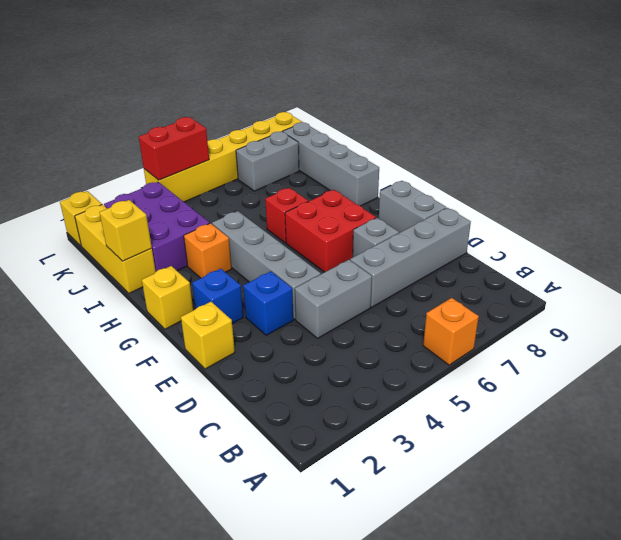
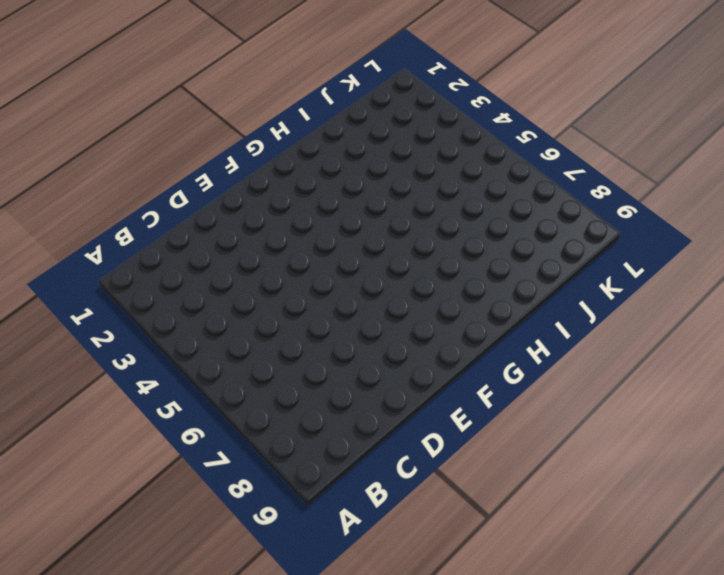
none -> orange 1x1 brick [423,298,479,365]
none -> grey 1x2 brick [295,260,372,338]
none -> grey 1x4 brick [350,208,471,307]

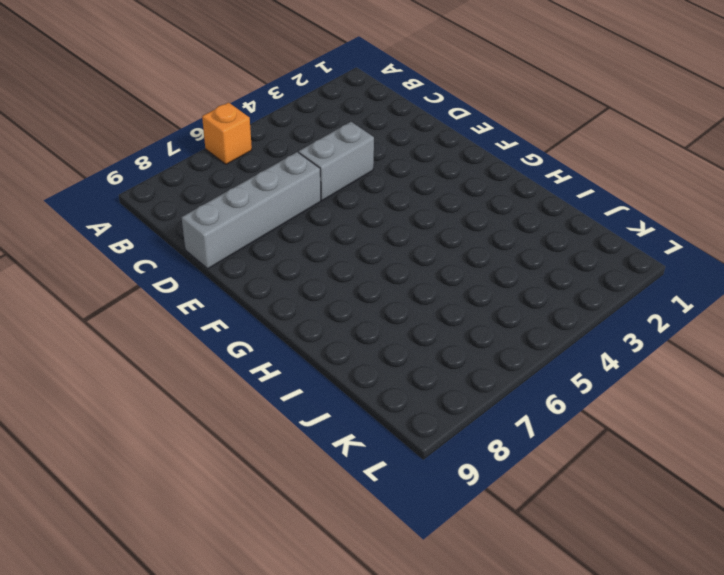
none -> yellow 1x1 brick [181,302,235,369]
none -> blue 1x1 brick [243,271,293,335]
none -> grey 1x4 brick [212,211,321,319]

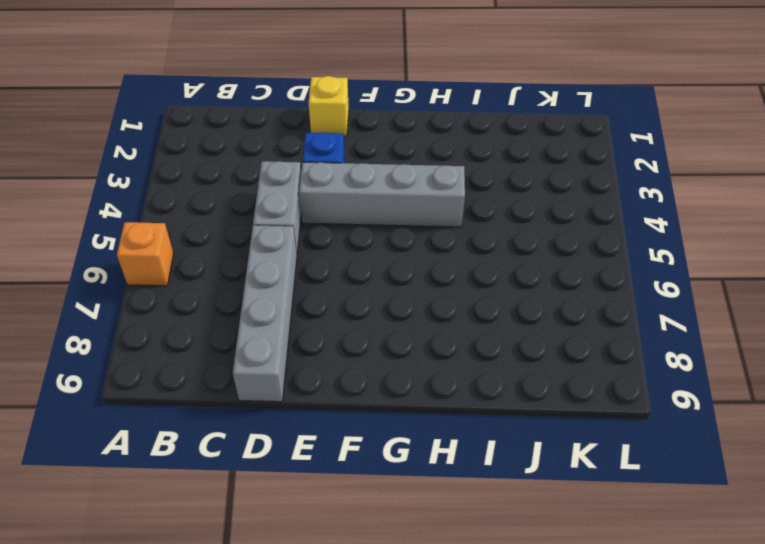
none -> grey 1x1 brick [353,218,399,257]
none -> grey 1x2 brick [379,181,446,233]
none -> blue 1x1 brick [192,269,243,323]

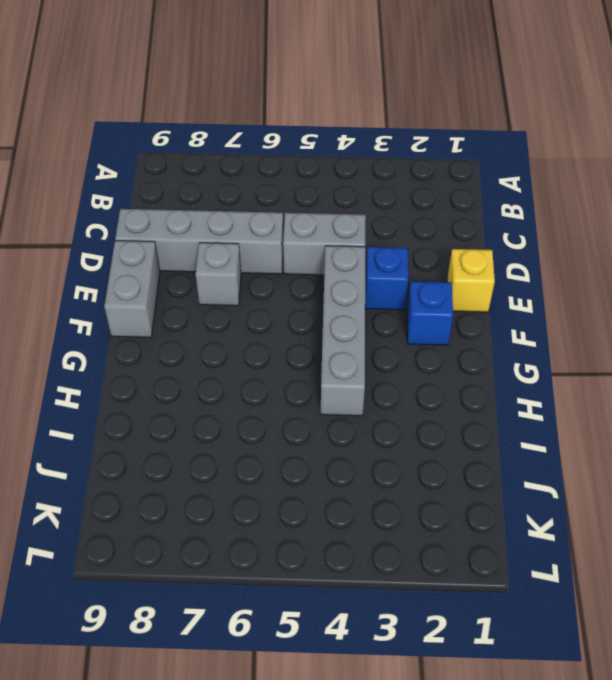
none -> orange 1x1 brick [423,298,479,365]
none -> red 2x2 brick [285,190,376,272]
none -> yellow 1x1 brick [142,266,193,329]

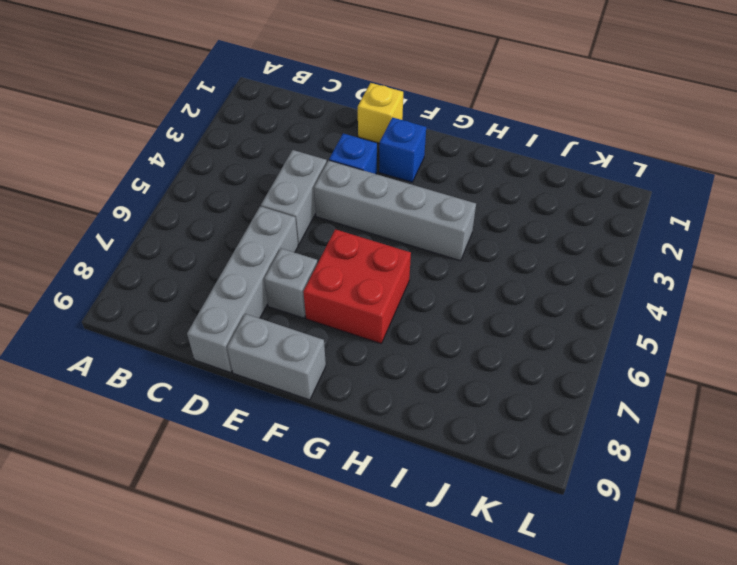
none -> orange 1x1 brick [423,298,479,365]
none -> yellow 1x1 brick [142,266,193,329]
none -> orange 1x1 brick [184,223,232,278]

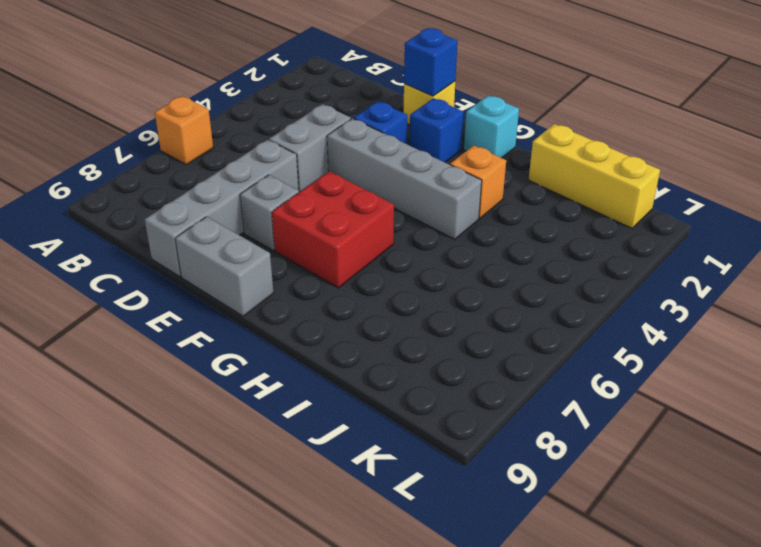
blue 1x1 brick [404,28,458,96] -> none
cyan 1x1 brick [464,95,519,158] -> yellow 1x1 brick [142,266,193,329]
none -> red 1x1 brick [265,188,308,243]
none -> grey 1x4 brick [283,122,379,206]
none -> purple 2x3 brick [104,182,210,271]

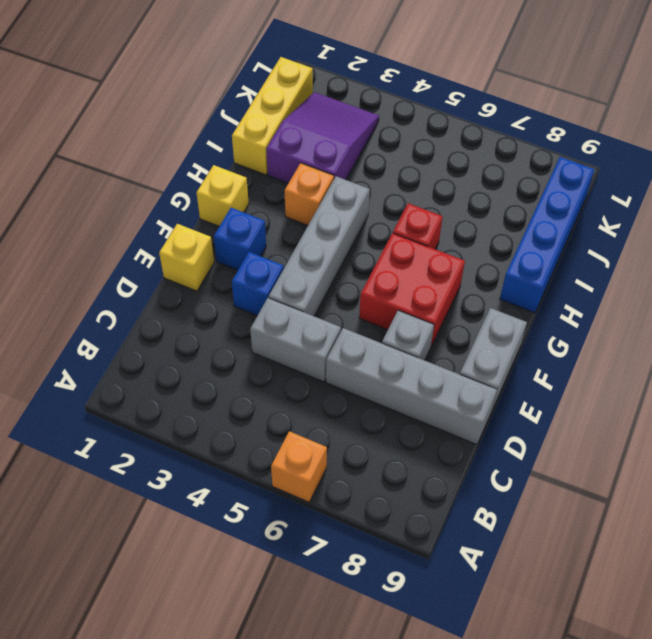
blue 1x4 brick [500,157,595,313] -> grey 1x4 brick [283,122,379,206]
purple 2x3 slope [266,92,379,183] -> purple 2x3 brick [104,182,210,271]
none -> grey 1x2 brick [236,132,299,191]
none -> yellow 1x1 brick [60,191,102,246]
none -> yellow 1x6 brick [144,112,302,202]

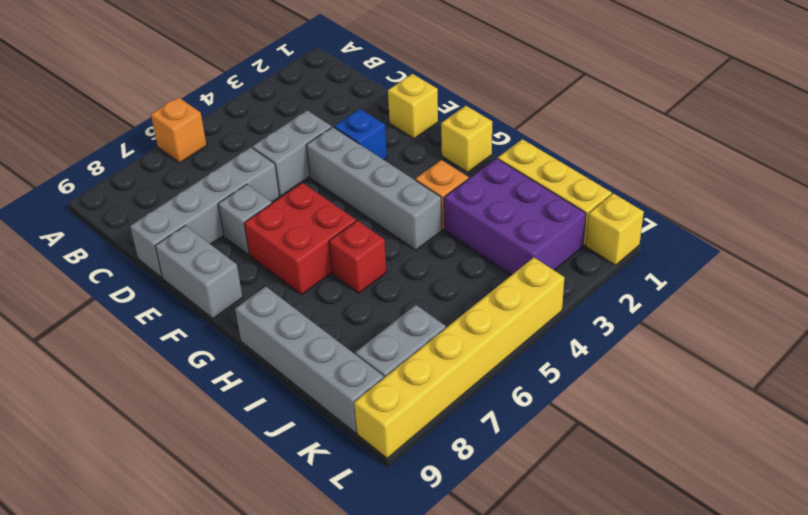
none -> blue 1x1 brick [192,269,243,323]
none -> yellow 1x1 brick [99,200,152,261]
none -> red 1x2 brick [139,117,209,180]

